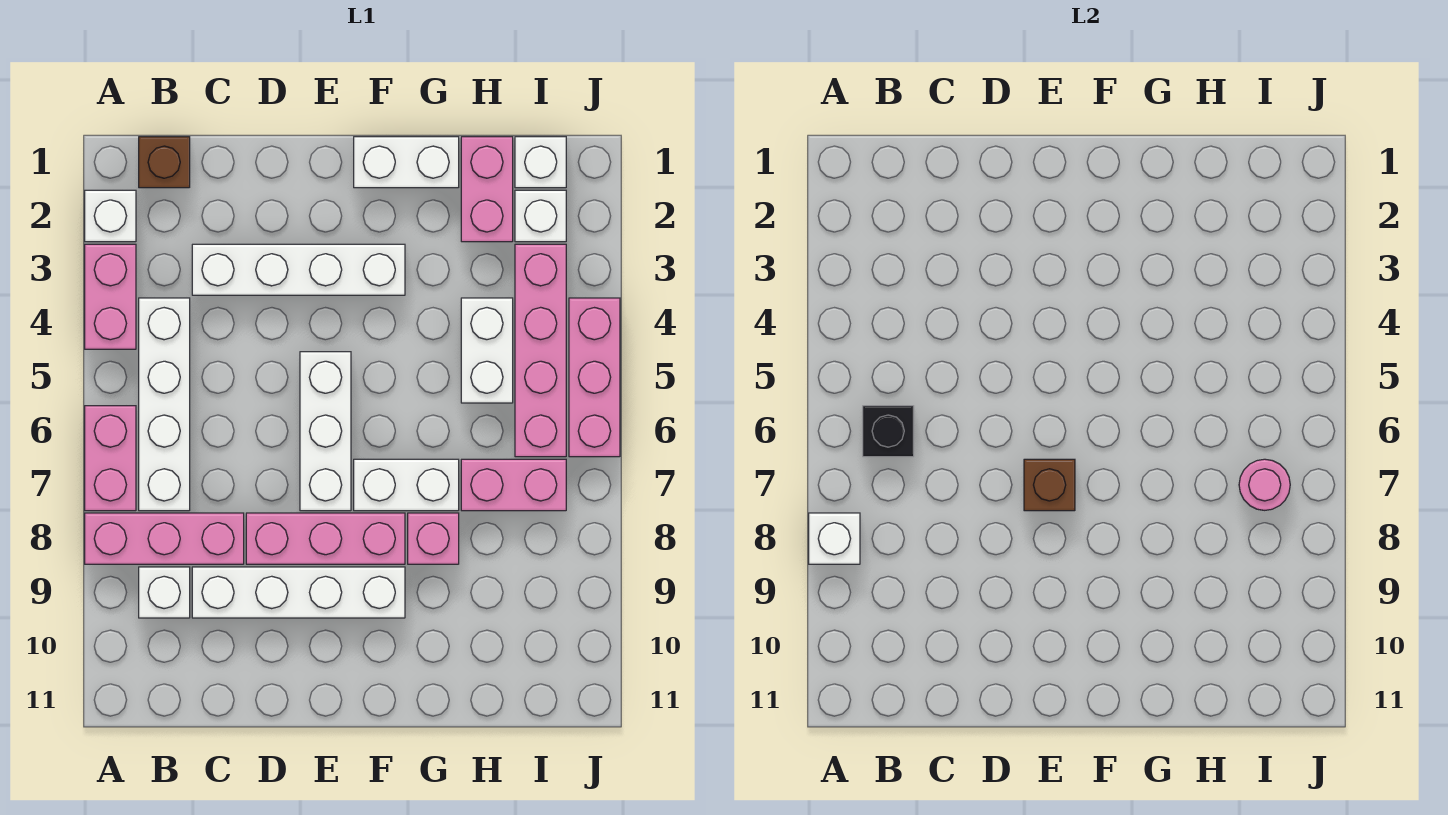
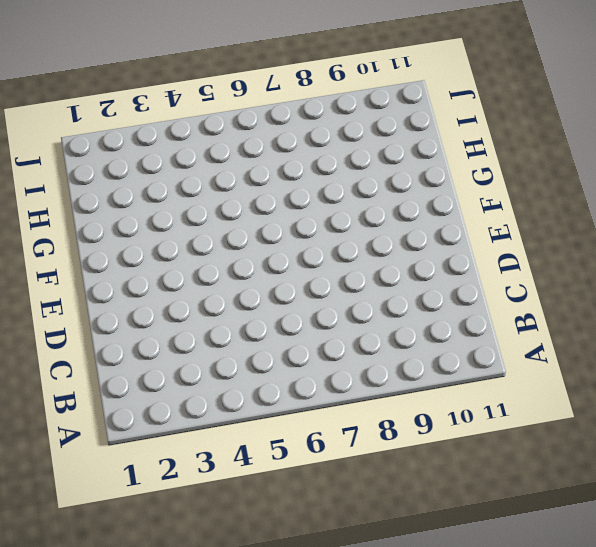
none -> white 1x1 brick [85,190,136,242]
none -> pink 1x2 brick [85,244,136,349]
none -> pink 1x2 brick [85,406,136,511]

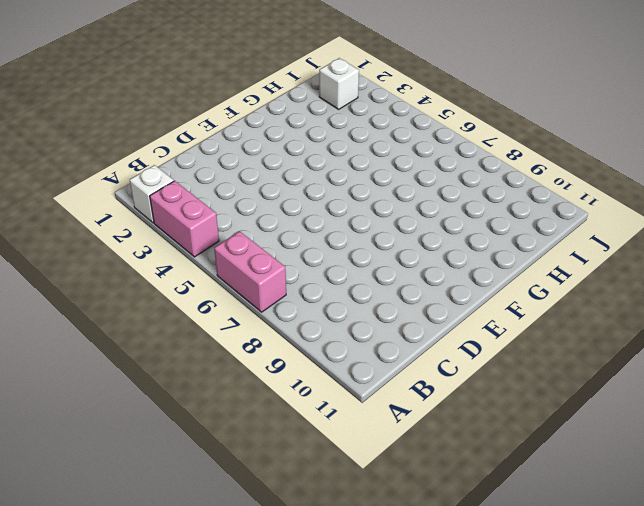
none -> pink 1x3 brick [85,513,244,564]
none -> brown 1x1 brick [139,137,190,188]
none -> white 1x4 brick [139,298,190,511]

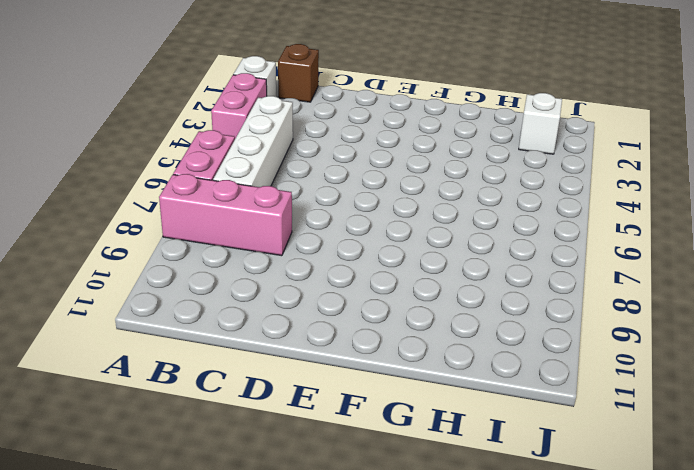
none -> white 1x1 brick [139,567,190,618]
none -> white 1x4 brick [192,244,405,295]
none -> white 1x4 brick [192,567,405,618]

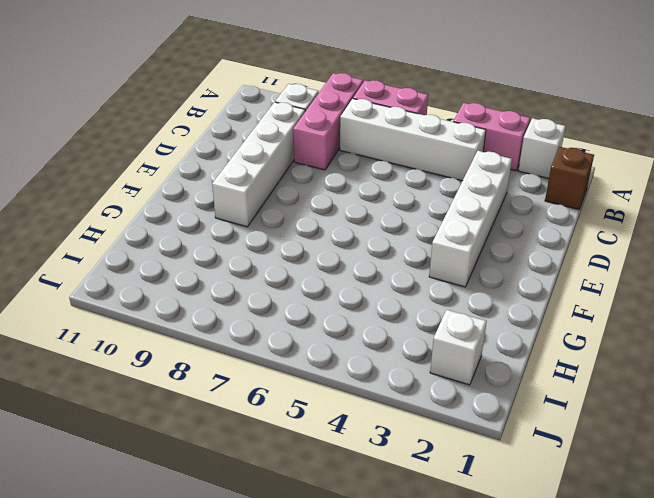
none -> pink 1x3 brick [246,513,405,564]
none -> white 1x3 brick [300,352,351,511]
none -> white 1x2 brick [354,137,459,188]

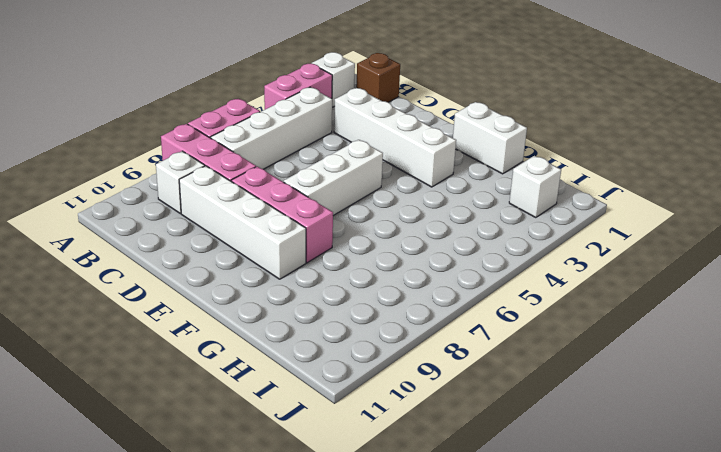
none -> white 1x2 brick [354,459,459,511]
none -> pink 1x1 brick [408,513,459,564]
none -> pink 1x2 brick [461,137,513,242]

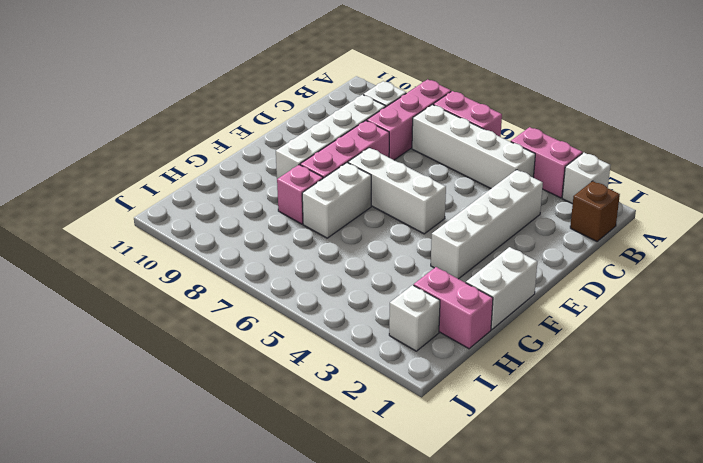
none -> white 1x2 brick [461,298,513,403]
none -> pink 1x2 brick [461,459,566,511]
none -> white 1x1 brick [515,137,566,188]

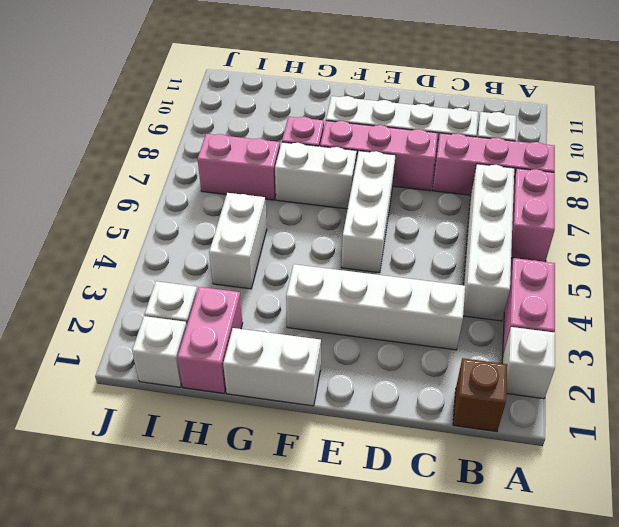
none -> pink 1x4 brick [515,244,566,457]
none -> pink 1x3 brick [569,298,620,457]
none -> white 1x1 brick [809,513,860,564]

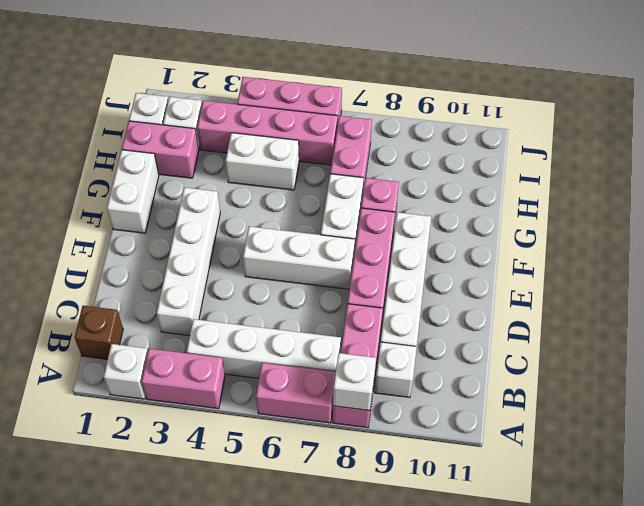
none -> black 1x1 brick [863,406,914,457]
none -> brown 1x1 brick [1024,459,1075,511]
none -> pink 1x1 round brick [1239,459,1290,510]

